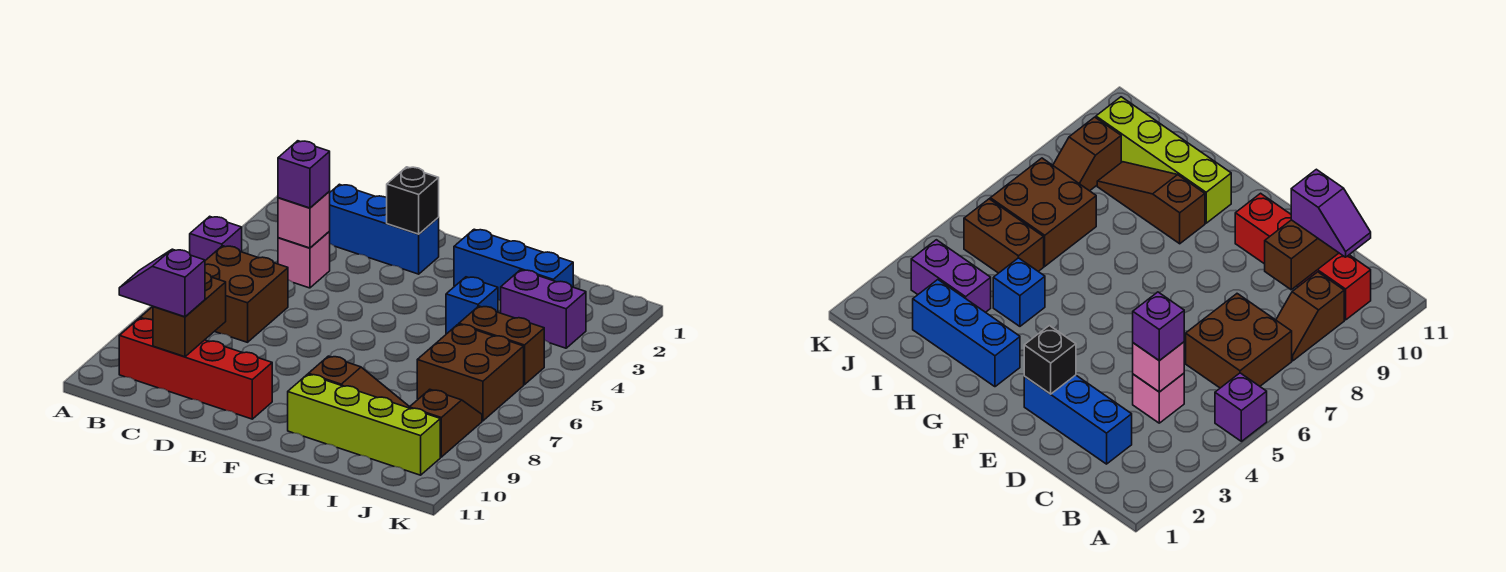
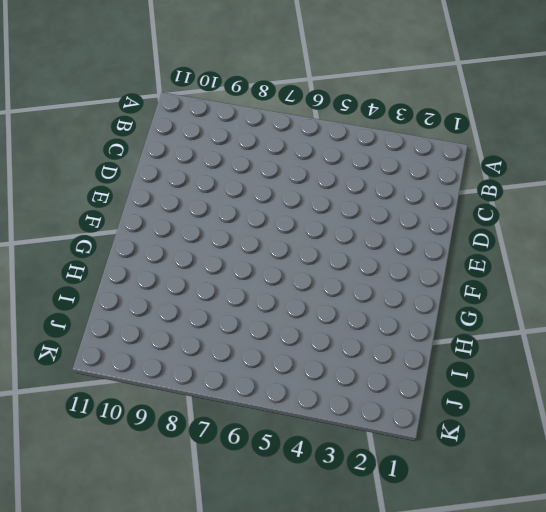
none -> purple 1x1 brick [190,216,242,260]
none -> brown 2x2 brick [205,246,288,342]
none -> brown 1x2 slope [1276,272,1344,361]

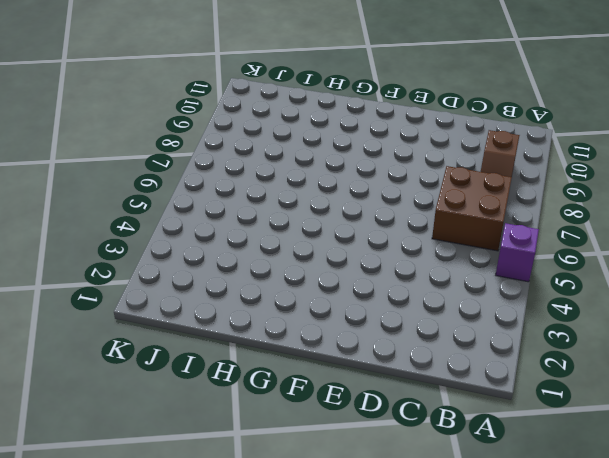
none -> red 1x4 brick [119,318,272,419]
none -> blue 1x3 brick [329,184,439,274]
none -> pink 1x1 brick [278,232,330,288]

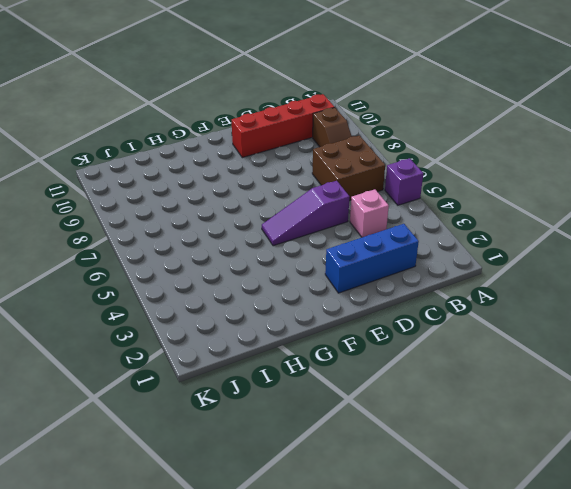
purple 1x3 slope [262,181,350,246] -> none
none -> blue 1x3 brick [454,229,573,301]
none -> brown 1x3 slope [308,356,409,408]
none -> lime 1x4 brick [288,374,440,475]

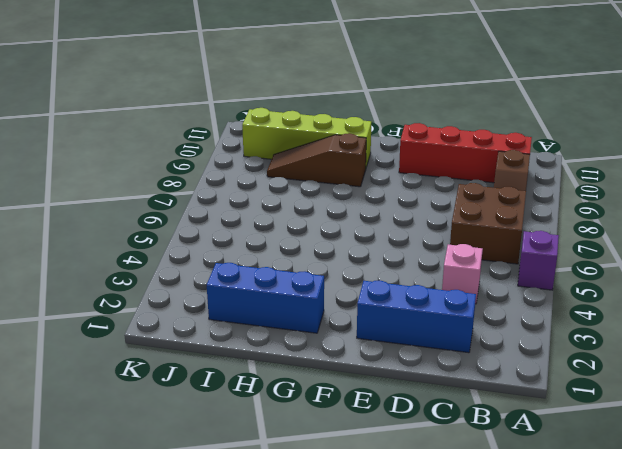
none -> blue 1x1 brick [446,277,498,334]
none -> purple 1x2 brick [501,270,586,348]
none -> brown 1x2 brick [459,306,544,385]

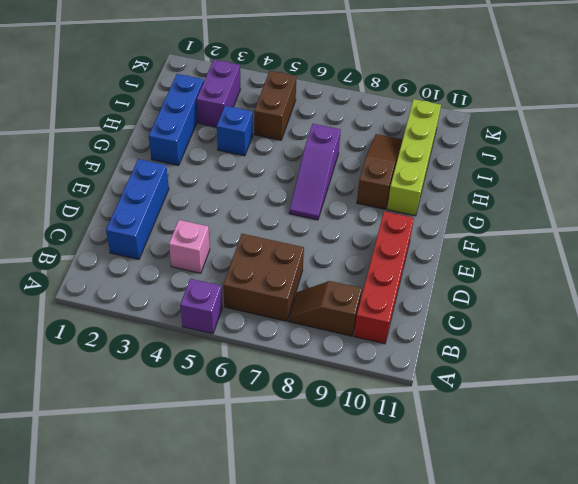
purple 1x3 slope [289,124,341,220] -> none
none -> brown 2x2 brick [417,324,524,421]
none -> brown 1x2 slope [409,389,482,457]
none -> pink 1x1 brick [278,192,330,248]

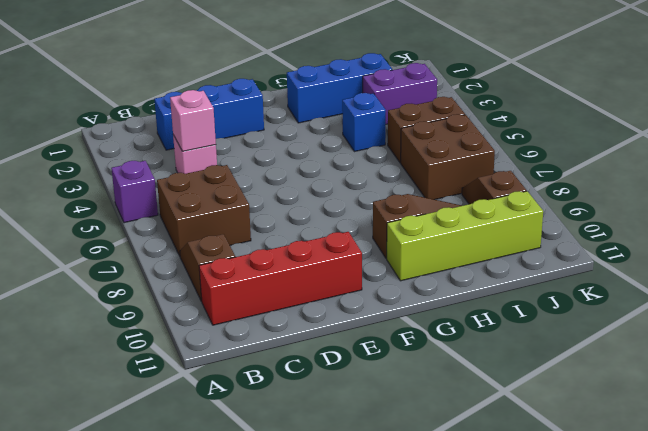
none -> brown 1x2 brick [153,273,226,357]
none -> black 1x1 brick [387,167,439,234]
none -> purple 1x2 slope [119,249,205,317]

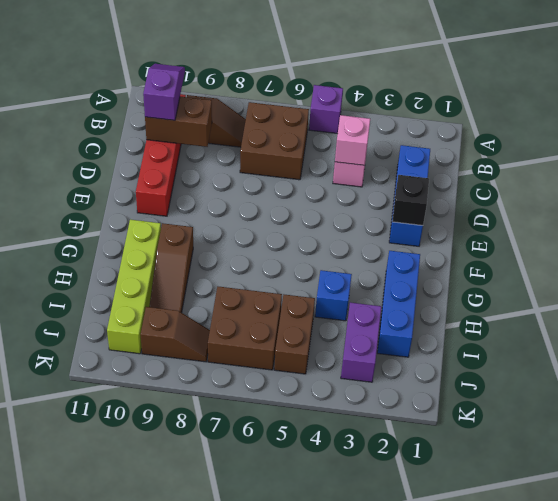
none -> purple 1x1 brick [278,141,330,208]

